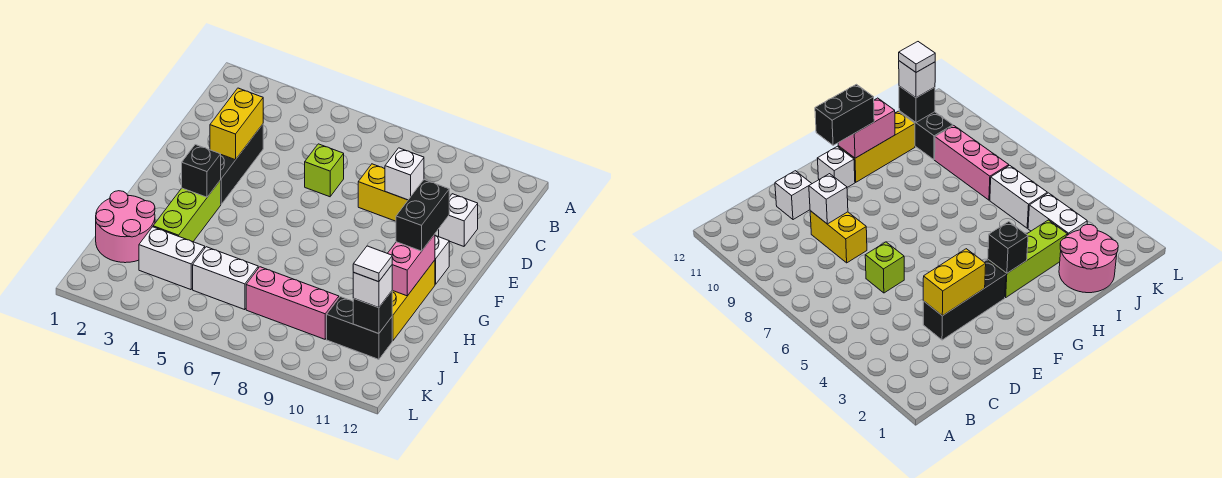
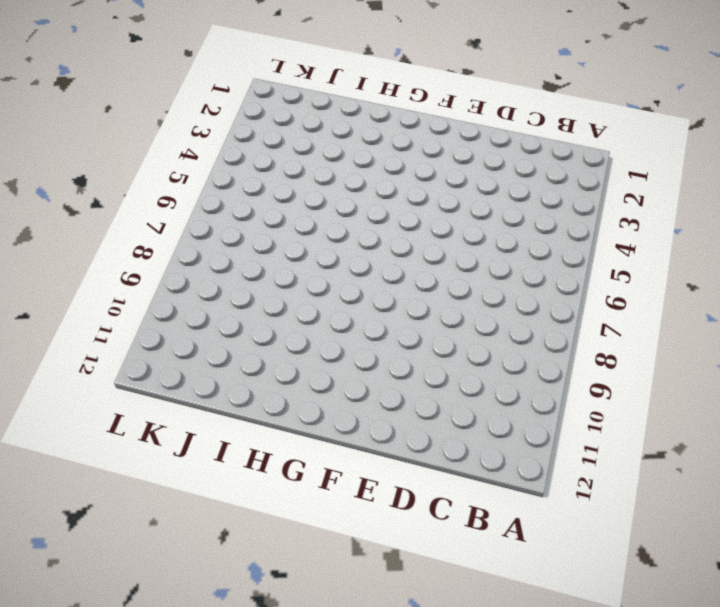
none -> black 1x3 brick [221,124,263,204]
none -> lime 1x1 brick [305,144,344,197]
none -> yellow 1x2 brick [358,164,408,221]

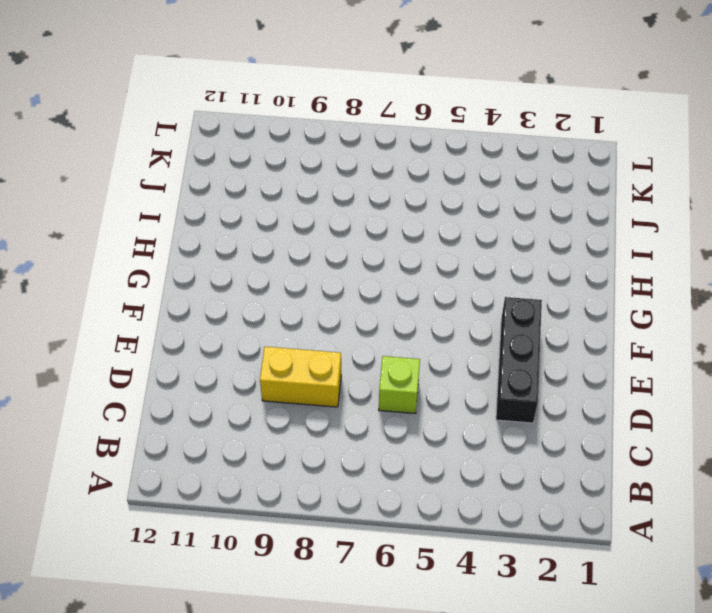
none -> white 1x1 brick [439,194,478,246]
none -> white 1x1 brick [435,236,449,284]
none -> lime 1x3 brick [153,180,221,242]

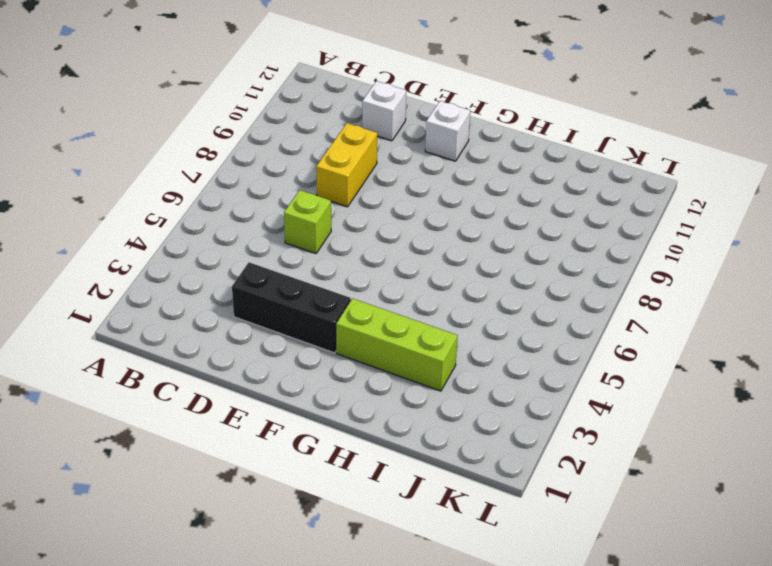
none -> yellow 1x3 brick [392,260,435,341]
none -> pink 2x2 round brick [96,191,155,263]
none -> white 1x2 brick [139,227,205,290]

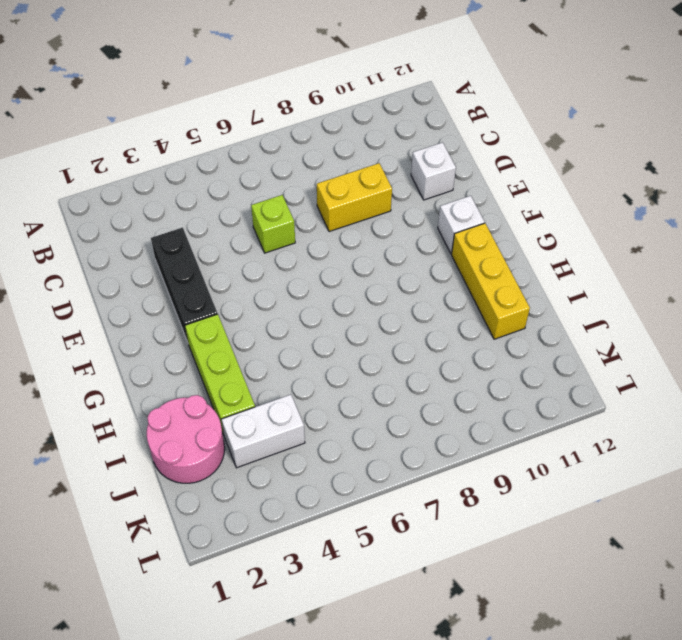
none -> white 1x2 brick [193,247,258,310]
none -> pink 1x3 brick [246,267,339,339]
none -> black 1x2 brick [327,297,392,359]

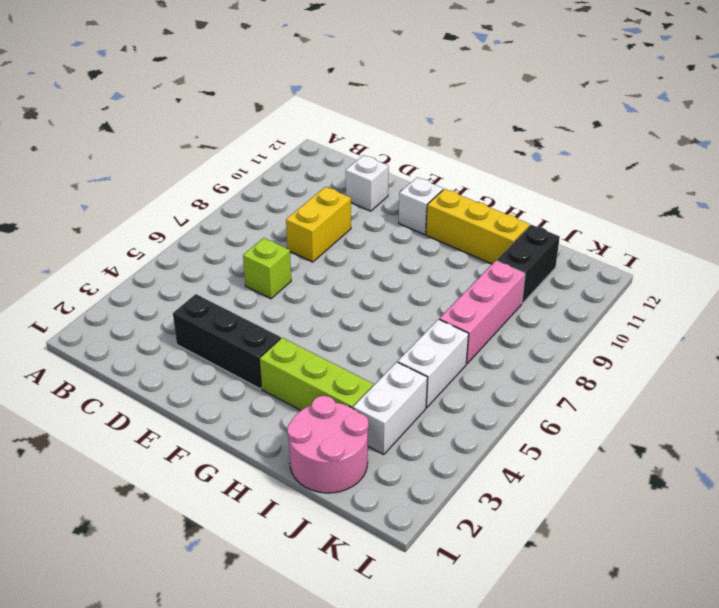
none -> yellow 1x2 brick [210,88,263,160]
none -> white 1x1 brick [385,148,424,200]
none -> black 1x1 brick [182,145,221,197]

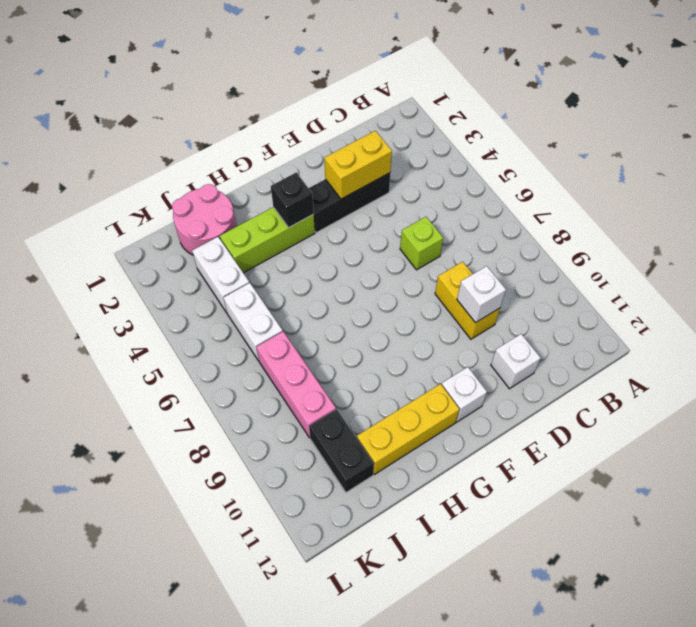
none -> pink 1x2 brick [388,234,435,296]
none -> black 1x1 brick [353,291,392,334]
none -> black 1x2 brick [396,180,449,251]

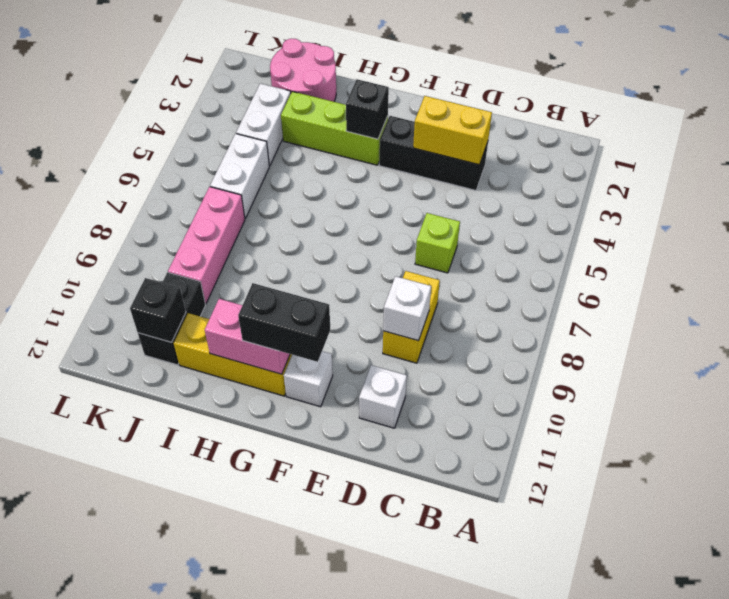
none -> white 1x1 brick [353,265,392,308]
none -> white 1x1 tile [353,246,392,282]

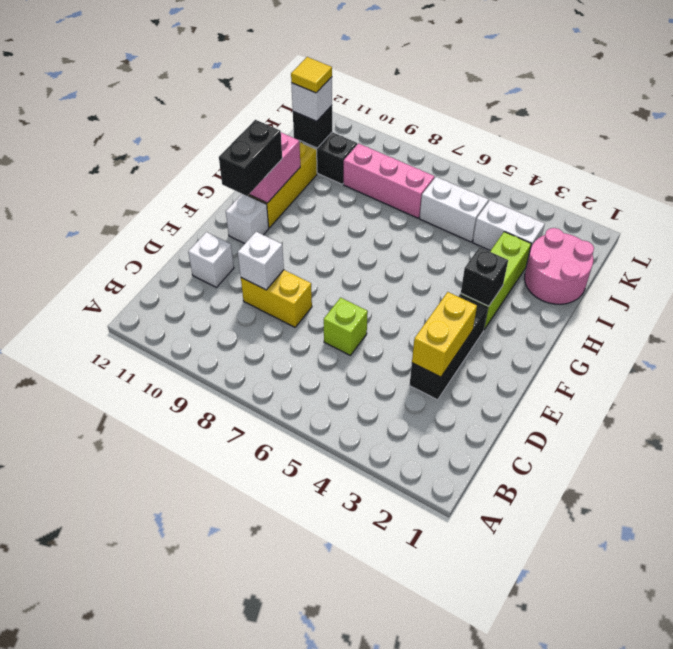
yellow 1x1 tile [291,57,332,93] -> white 1x1 tile [353,246,392,282]

